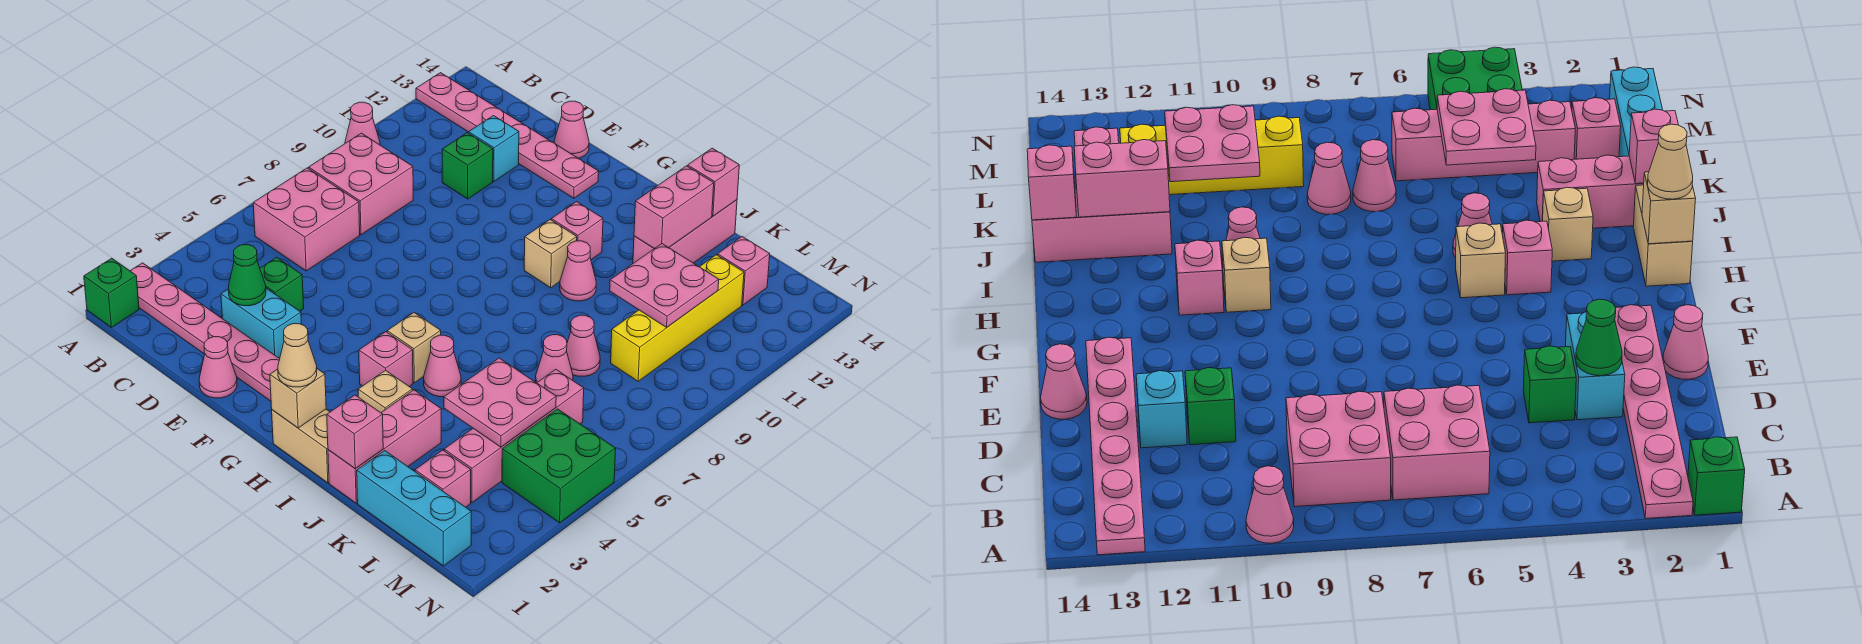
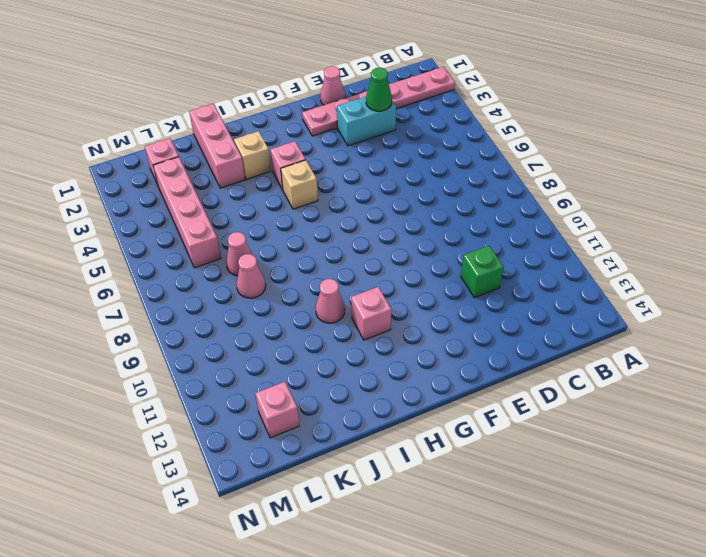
none -> green 1x1 brick [84,258,139,327]
none -> pink 1x1 cone [345,102,380,145]
none -> pink 1x6 plate [416,73,599,198]
none -> pink 2x2 brick [253,168,360,271]

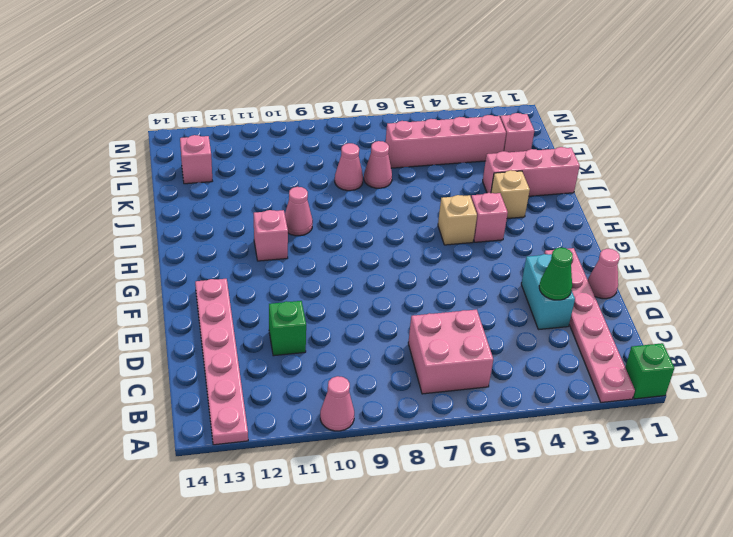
none -> pink 2x2 brick [309,133,413,235]
none -> green 1x1 brick [260,257,304,311]
none -> cyan 1x1 brick [469,116,519,181]
none -> pink 1x1 cone [554,101,589,158]

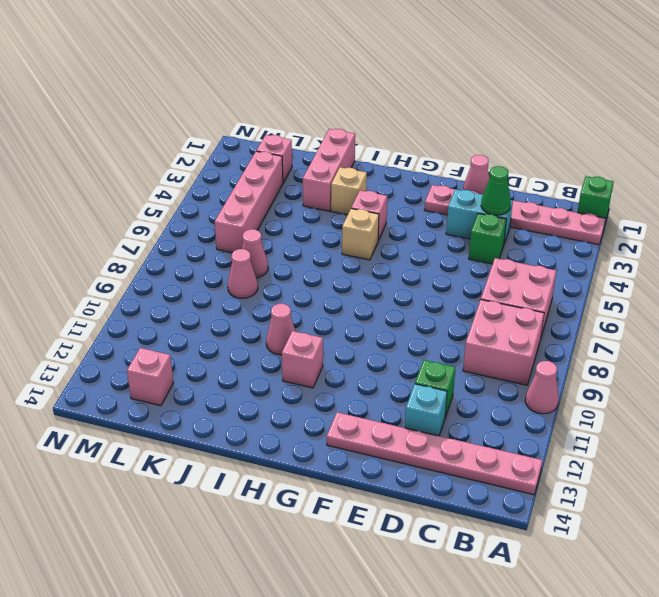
none -> pink 1x1 cone [554,101,589,158]
none -> tan 1x2 brick [272,409,330,483]
none -> tan 1x1 brick [524,220,577,288]
none -> pink 1x1 cone [424,335,461,397]

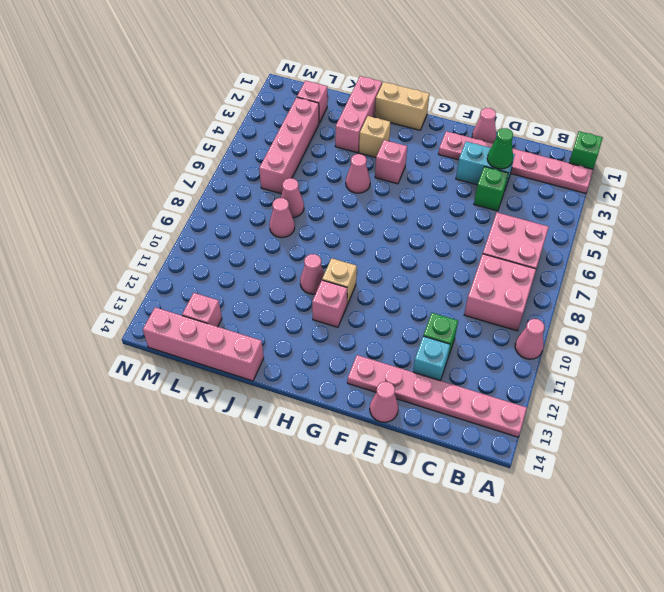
pink 1x4 brick [143,307,264,381] -> pink 1x3 brick [633,200,737,263]
none -> tan 1x1 brick [387,313,441,383]
none -> cyan 1x3 brick [357,450,471,566]
none -> yellow 1x4 brick [611,255,744,381]
none -> green 2x2 brick [502,409,616,523]

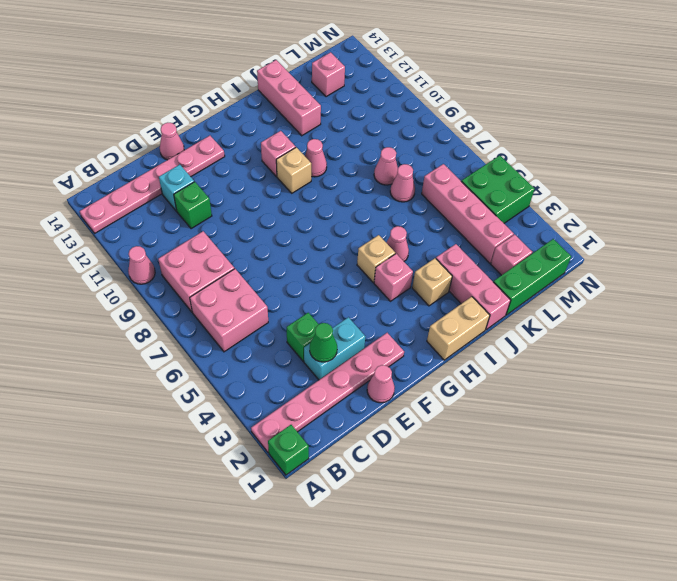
green 1x3 brick [494,239,571,315] -> cyan 1x3 brick [357,450,471,566]
none -> yellow 1x4 brick [611,255,744,381]
none -> tan 1x1 brick [270,369,326,428]
none -> pink 1x1 brick [327,395,383,469]
none -> pink 1x2 brick [634,166,714,249]

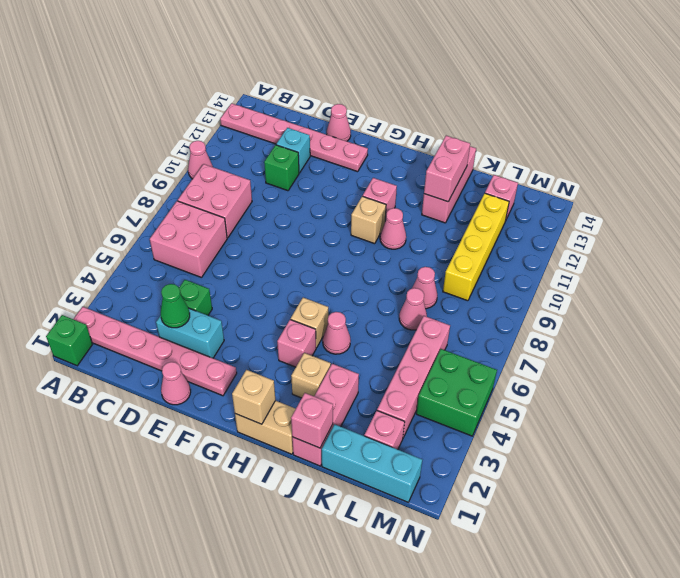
none -> pink 1x1 brick [688,148,739,216]
none -> pink 2x2 plate [444,358,556,447]
none -> pink 2x2 plate [610,244,719,327]
none -> tan 1x1 cone [278,324,317,387]

